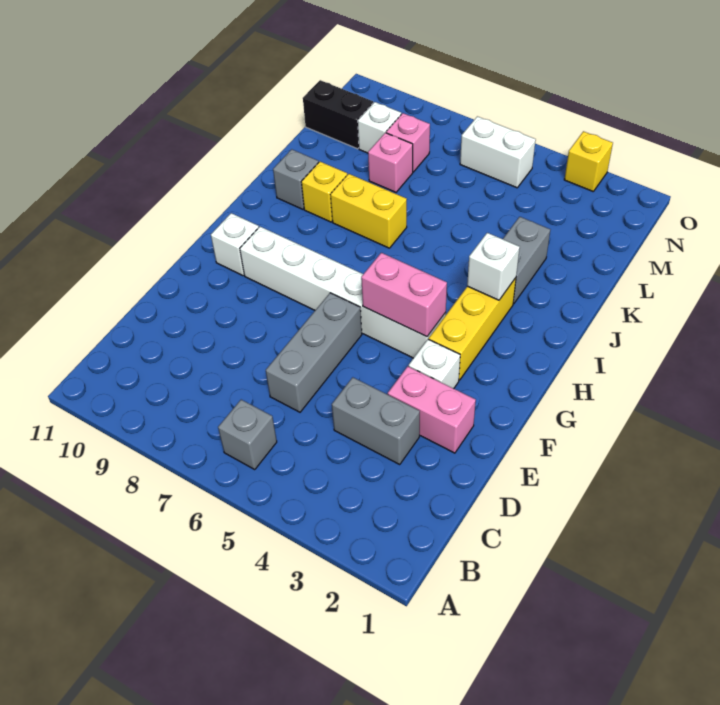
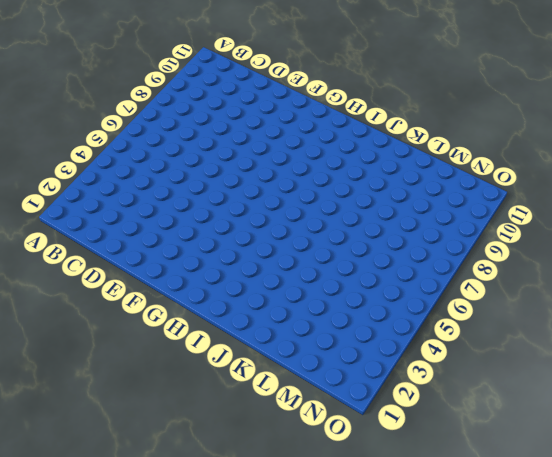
none -> grey 1x1 brick [218,400,277,470]
none -> grey 1x2 brick [332,377,420,464]
none -> grey 1x3 brick [266,293,362,412]

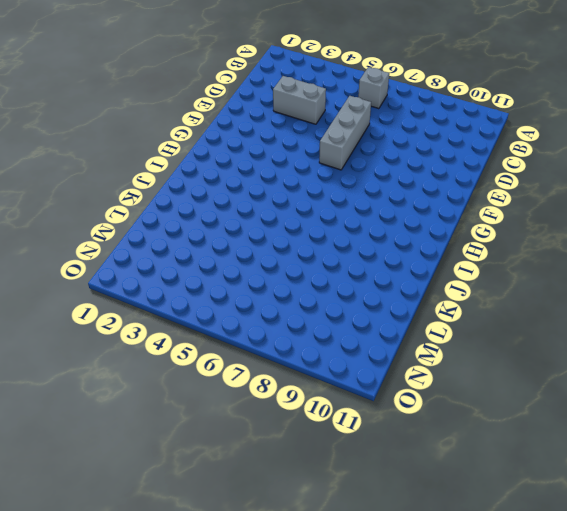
none -> pink 1x2 brick [388,366,476,453]
none -> white 1x1 brick [409,339,460,389]
none -> yellow 1x3 brick [429,278,516,380]

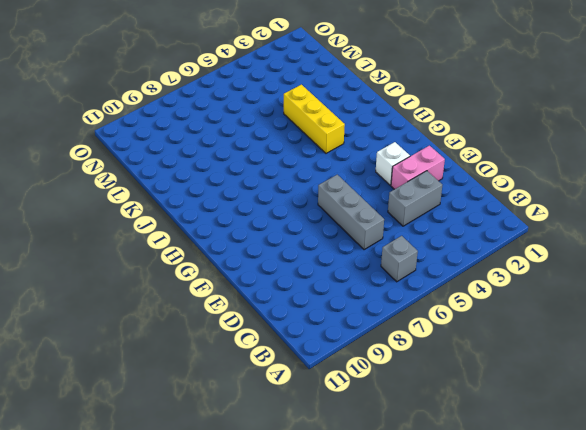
yellow 1x3 brick [284,85,345,153] -> yellow 1x3 brick moved to [429,278,516,380]
none -> white 1x6 brick [240,227,446,358]
none -> white 1x1 brick [211,213,259,276]
none -> grey 1x2 brick [503,217,550,304]

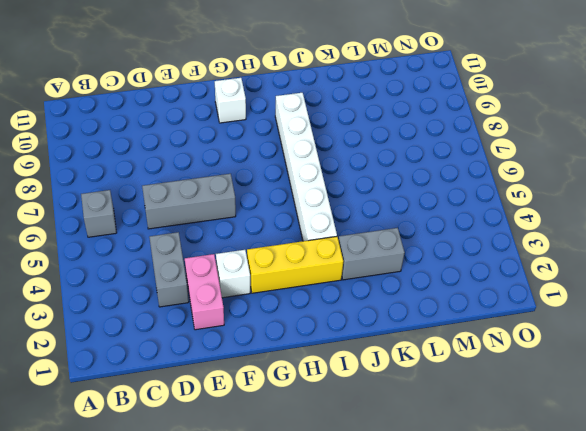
white 1x6 brick [275,93,337,241] -> white 1x6 brick moved to [240,227,446,358]
none -> yellow 1x2 brick [330,174,407,248]
none -> yellow 1x1 brick [302,162,347,222]
none -> grey 1x1 brick [273,149,319,209]

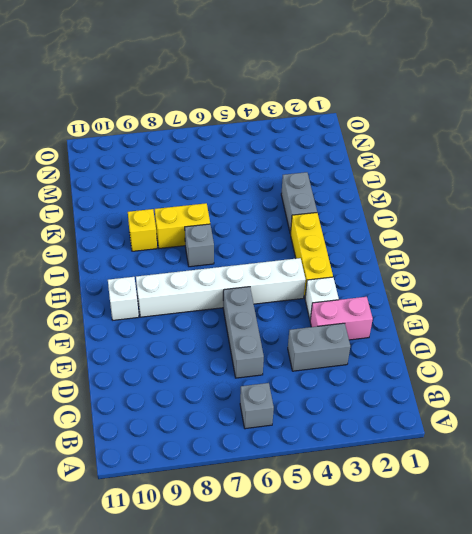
grey 1x1 brick [185,224,214,267] -> grey 1x1 brick moved to [273,149,319,209]
none -> pink 1x1 brick [368,133,413,192]
none -> pink 1x1 brick [386,113,430,172]
none -> white 1x1 brick [358,102,401,153]

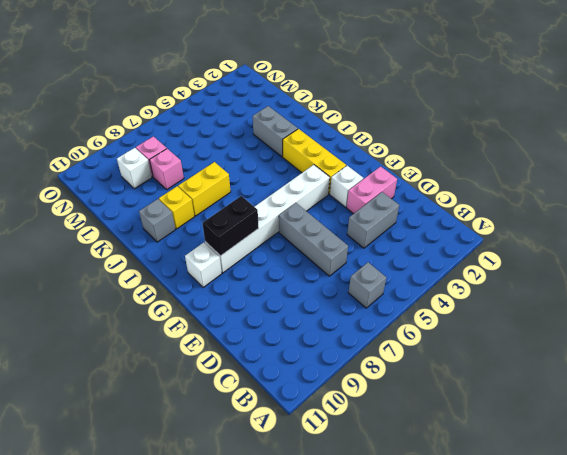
black 1x2 brick [202,196,258,256] -> black 1x2 brick moved to [303,80,373,149]
none -> white 1x2 brick [460,116,536,188]
none -> yellow 1x1 brick [564,131,613,192]
none -> pink 1x2 brick [361,253,447,337]

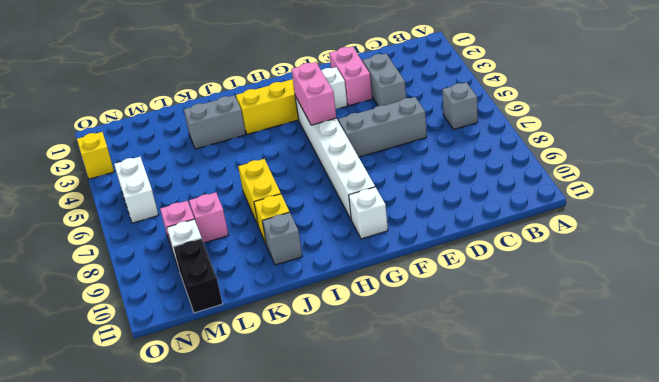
none -> white 1x1 brick [467,233,520,300]

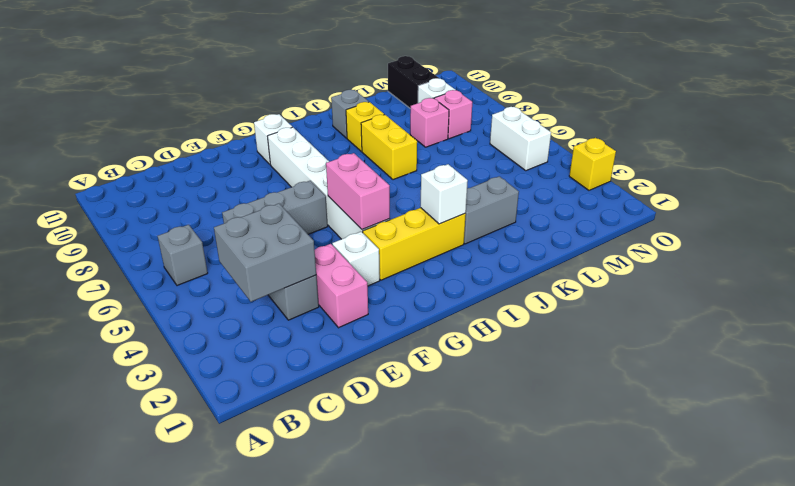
grey 2x2 brick [214,203,316,302] -> none

